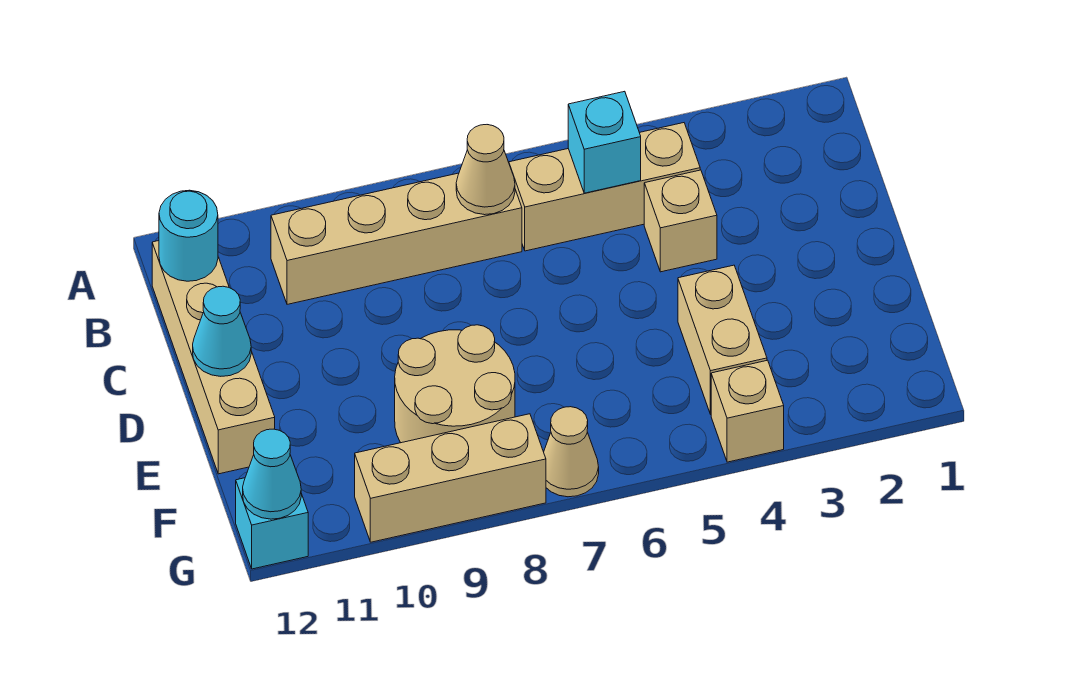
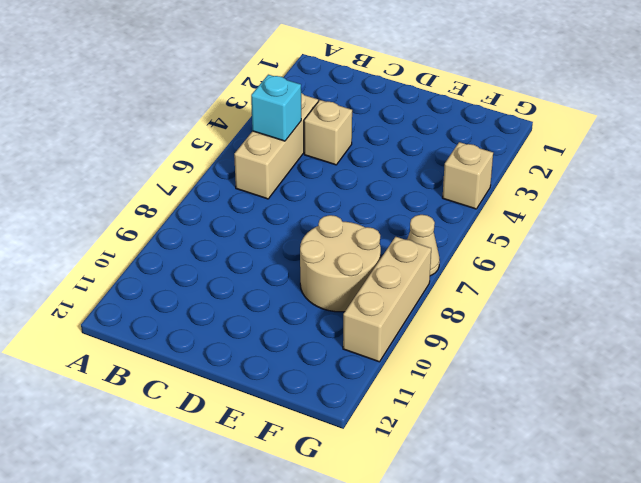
none -> tan 1x4 brick [271,173,522,304]
none -> tan 1x4 brick [152,241,275,474]
none -> tan 1x2 brick [678,265,767,414]

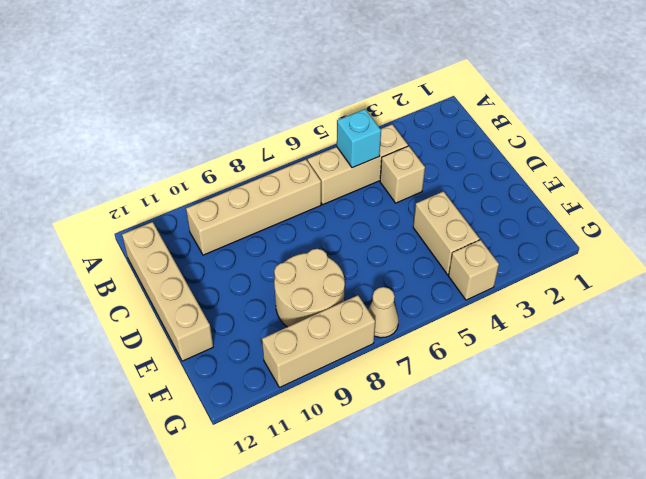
none -> cyan 1x1 brick [236,478,308,569]
none -> tan 1x1 cone [456,125,515,215]
none -> cyan 1x1 round brick [159,190,218,281]

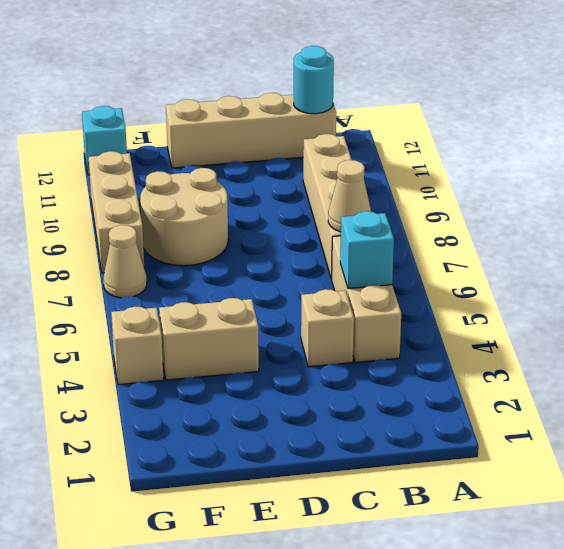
none -> cyan 1x1 cone [193,286,251,376]
none -> cyan 1x1 cone [243,429,301,519]

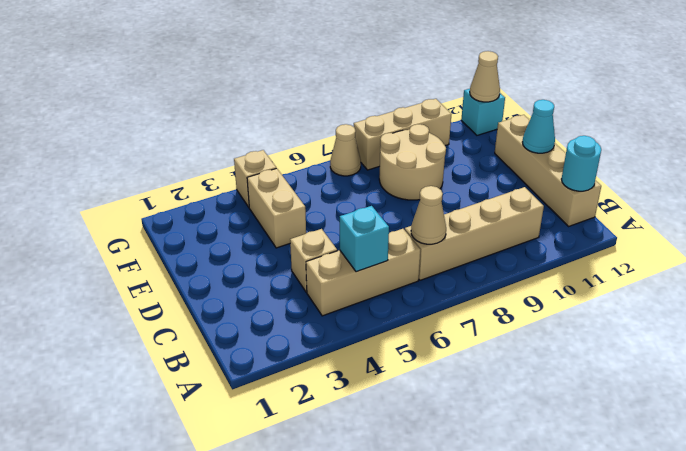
tan 1x1 cone [470,51,500,102] -> cyan 1x1 cone [243,429,301,519]

